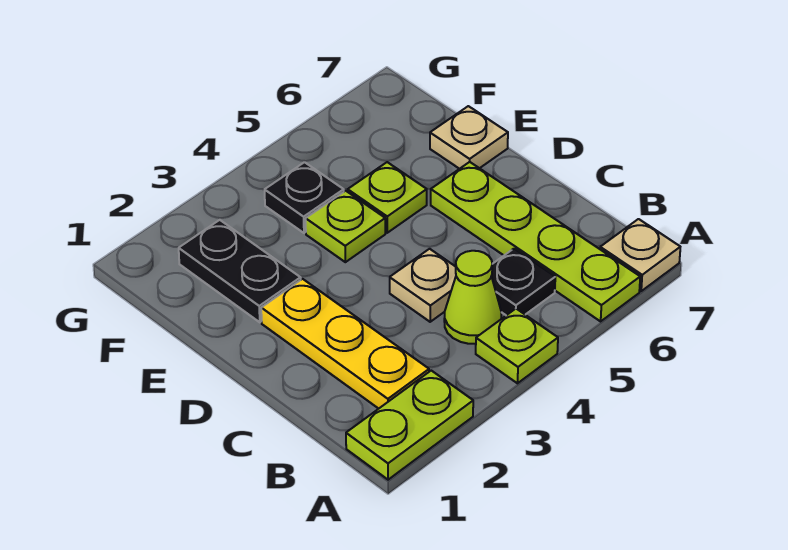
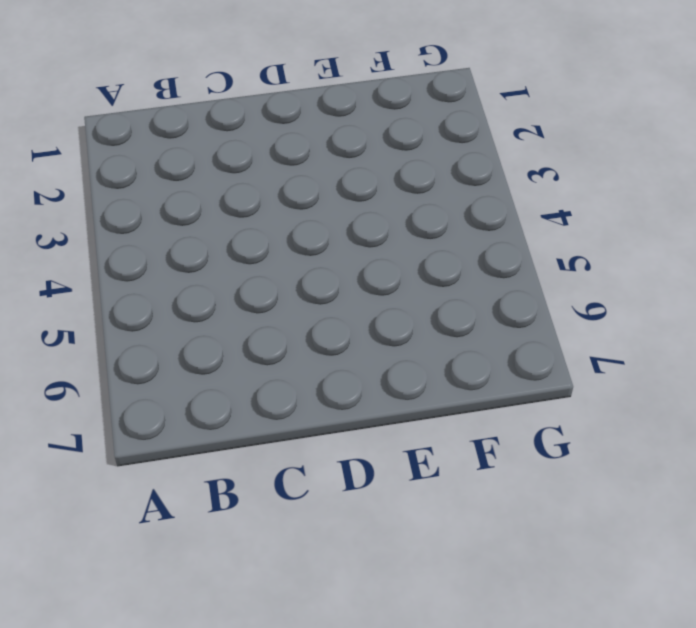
none -> lime 1x2 plate [346,371,473,480]
none -> lime 1x1 plate [476,309,558,383]
none -> lime 1x4 plate [431,162,640,321]

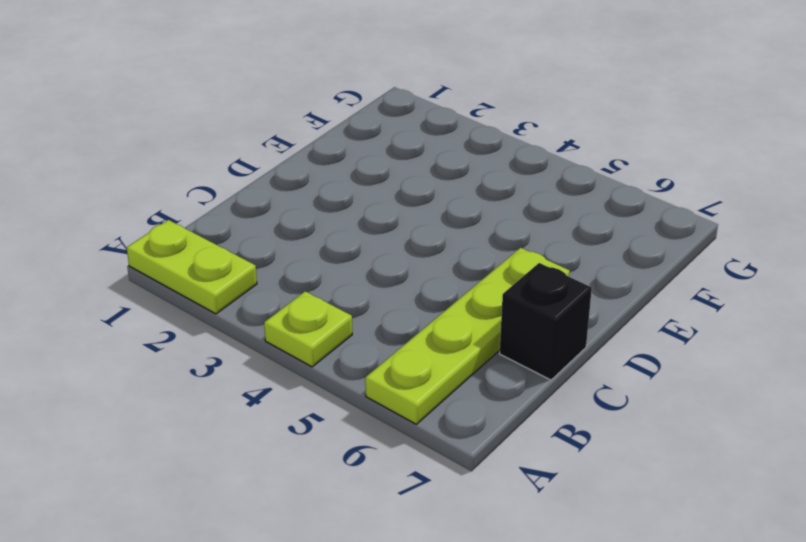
black 1x1 brick [500,263,592,380] -> none
none -> tan 1x1 plate [600,219,680,291]
none -> yellow 1x3 plate [261,279,429,409]
none -> lime 1x1 cone [444,251,502,344]

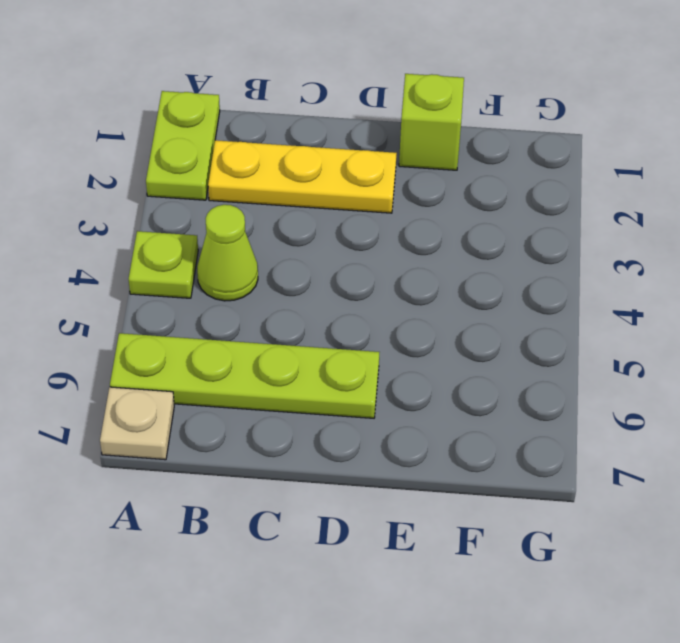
lime 1x1 brick [399,74,464,170] -> none
none -> black 1x1 plate [492,249,555,315]
none -> tan 1x1 plate [390,249,456,322]
none -> black 1x2 plate [179,220,301,322]

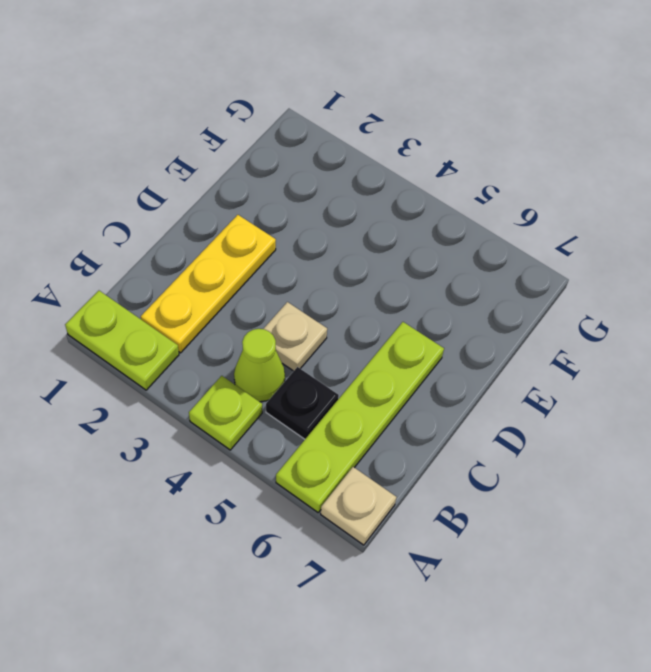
none -> black 1x2 plate [179,220,301,322]
none -> lime 1x1 plate [306,191,385,262]
none -> lime 1x1 plate [348,162,427,233]

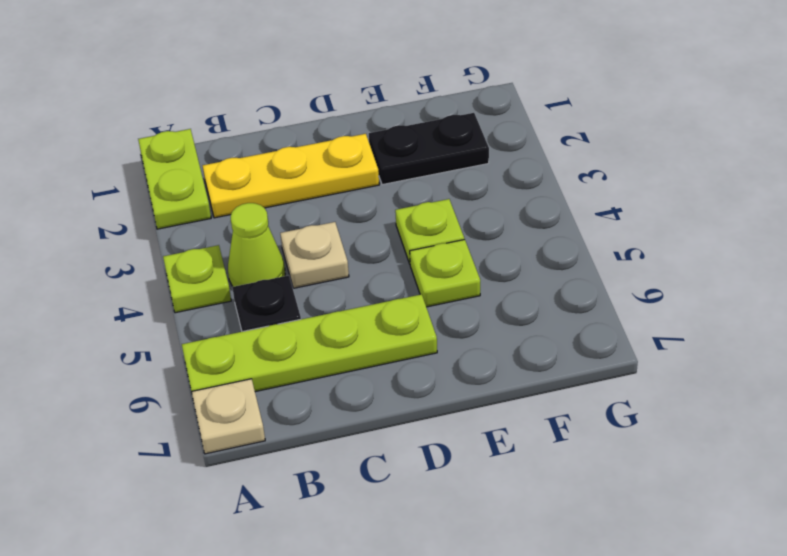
none -> tan 1x1 plate [430,106,508,169]
none -> black 1x1 plate [265,162,344,233]

